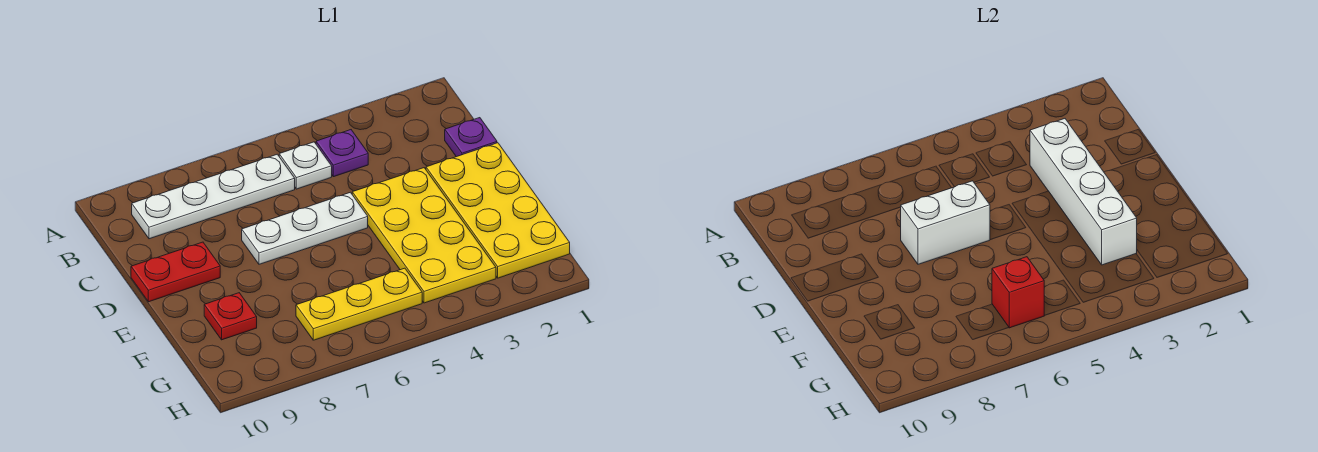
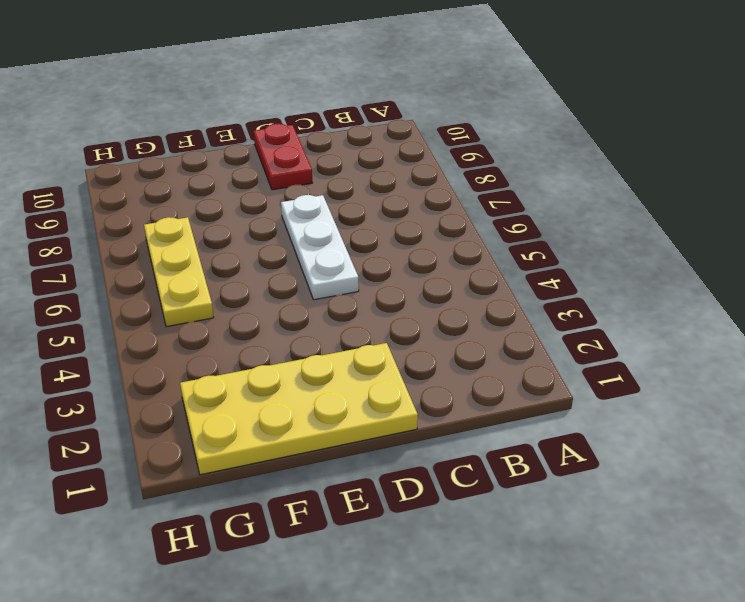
none -> purple 1x1 plate [316,130,368,177]
none -> white 1x1 plate [279,142,332,189]
none -> white 1x4 plate [132,154,295,239]

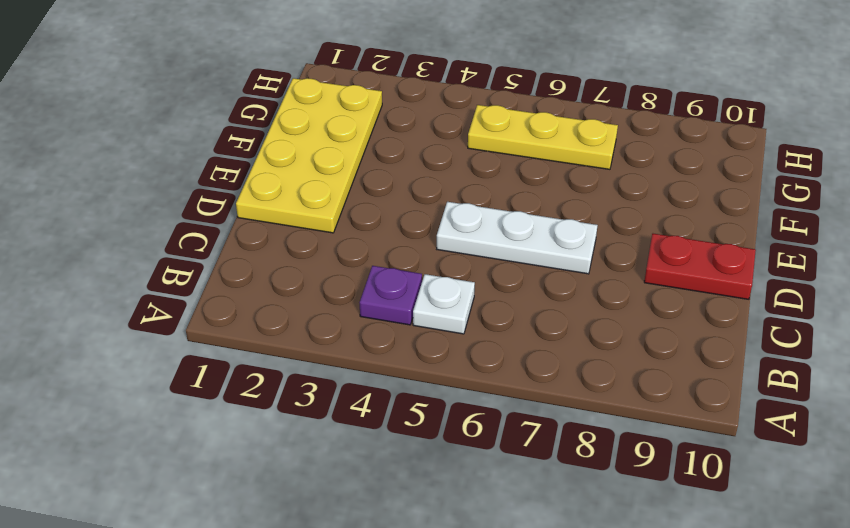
none -> white 1x4 plate [132,154,295,239]
none -> purple 1x1 plate [445,118,497,157]
none -> yellow 2x4 plate [352,168,496,303]

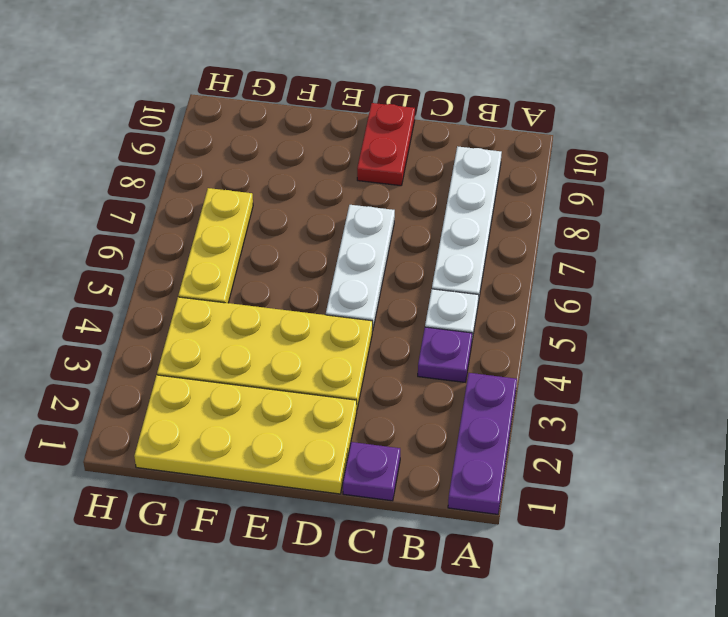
purple 1x3 plate [448,373,517,514] -> none
none -> red 1x1 plate [204,293,257,340]
none -> white 1x4 brick [1030,119,1137,265]
none -> white 1x2 brick [901,181,990,264]

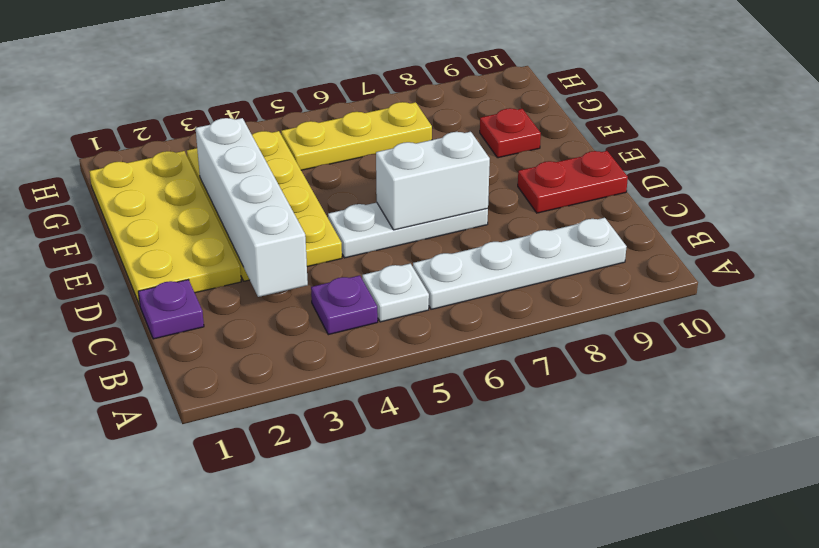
none -> red 1x1 brick [992,257,1045,328]

